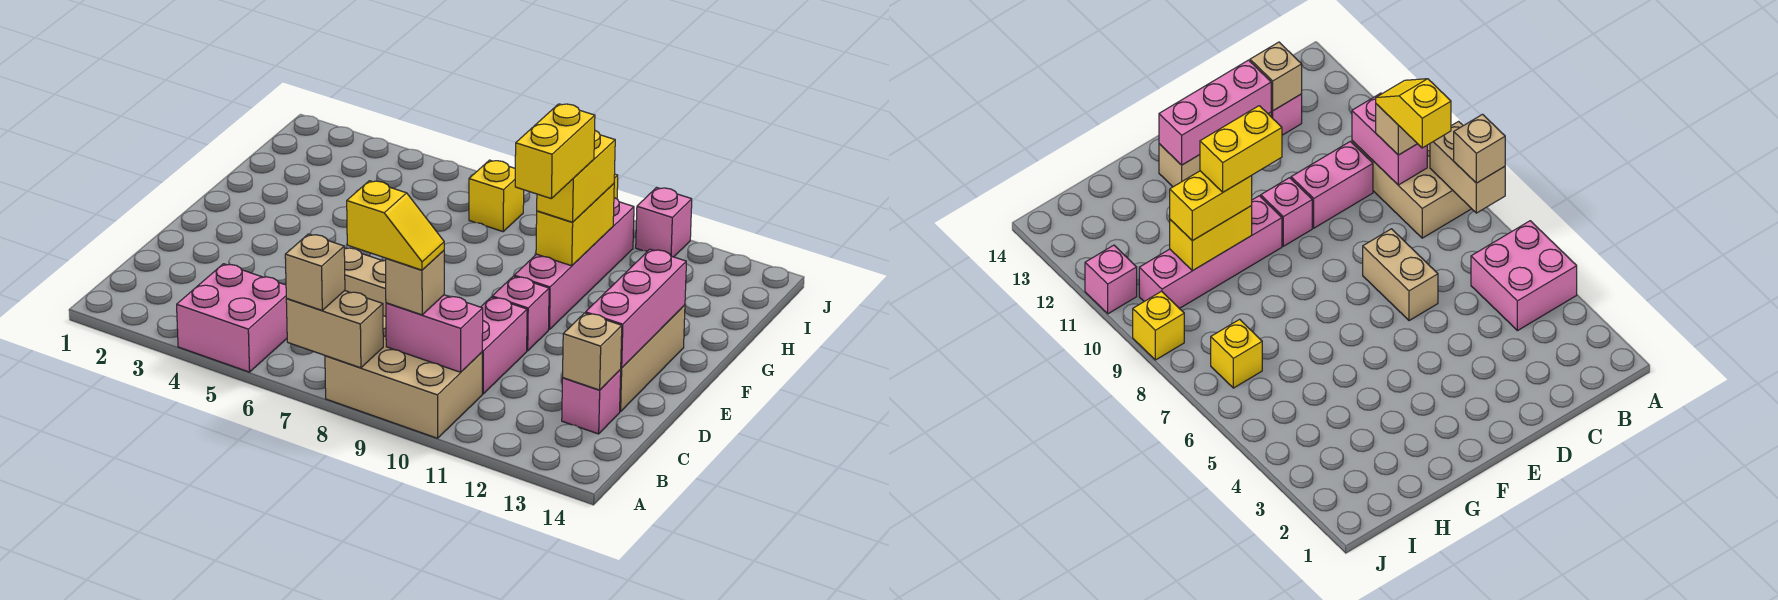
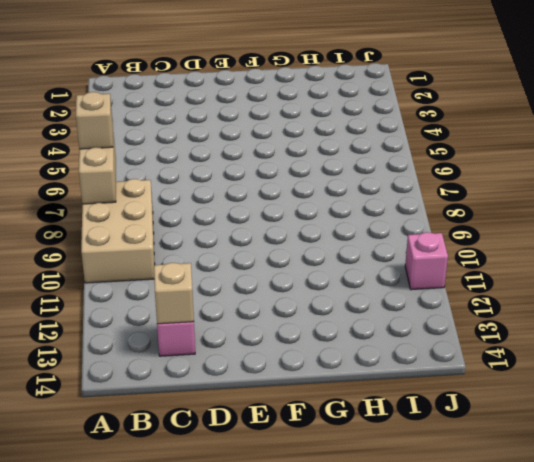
none -> pink 2x2 brick [177,264,287,372]
none -> pink 1x2 brick [481,297,527,394]
none -> tan 1x2 brick [344,248,386,317]

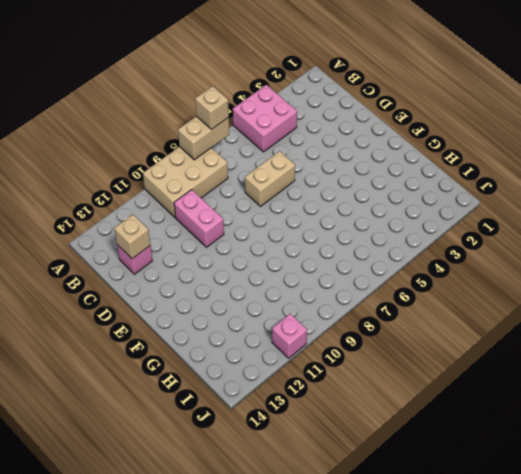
none -> tan 1x3 brick [620,305,685,412]
none -> pink 1x1 brick [492,276,549,351]
none -> pink 1x4 brick [514,198,634,330]

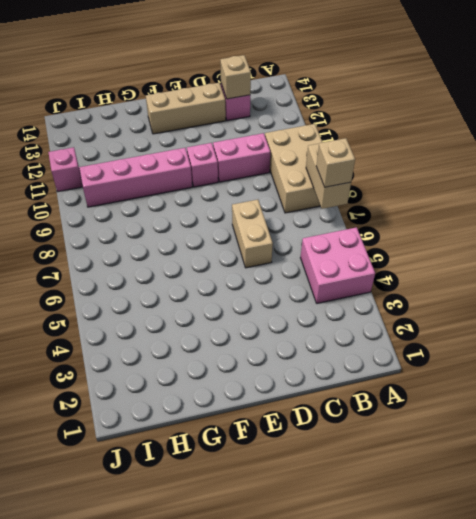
none -> yellow 1x1 brick [469,160,524,232]
none -> yellow 1x1 brick [1133,291,1184,360]
none -> pink 1x2 brick [386,295,483,372]

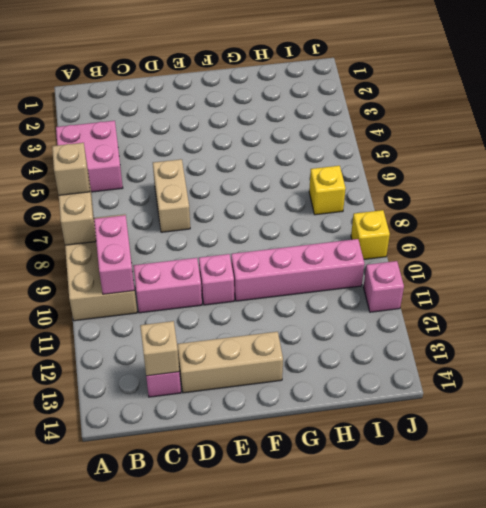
none -> pink 1x3 brick [586,249,686,368]
none -> yellow 1x2 brick [536,184,614,266]
none -> tan 1x1 brick [385,251,444,315]

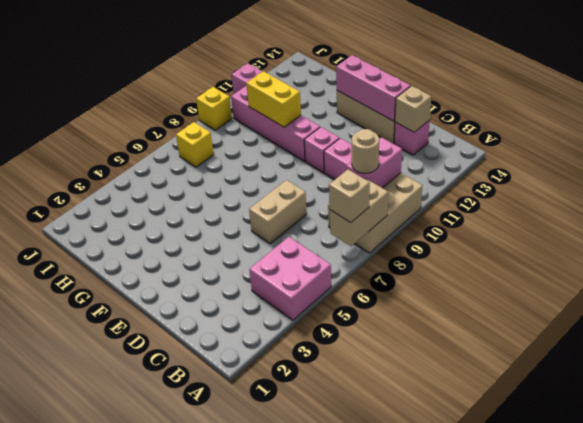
tan 1x1 round brick [352,129,379,173] -> tan 1x1 brick [385,251,444,315]
none -> yellow 1x2 brick [537,131,615,222]
none -> yellow 1x2 slope [347,181,444,270]
none -> yellow 1x2 brick [515,104,595,198]

